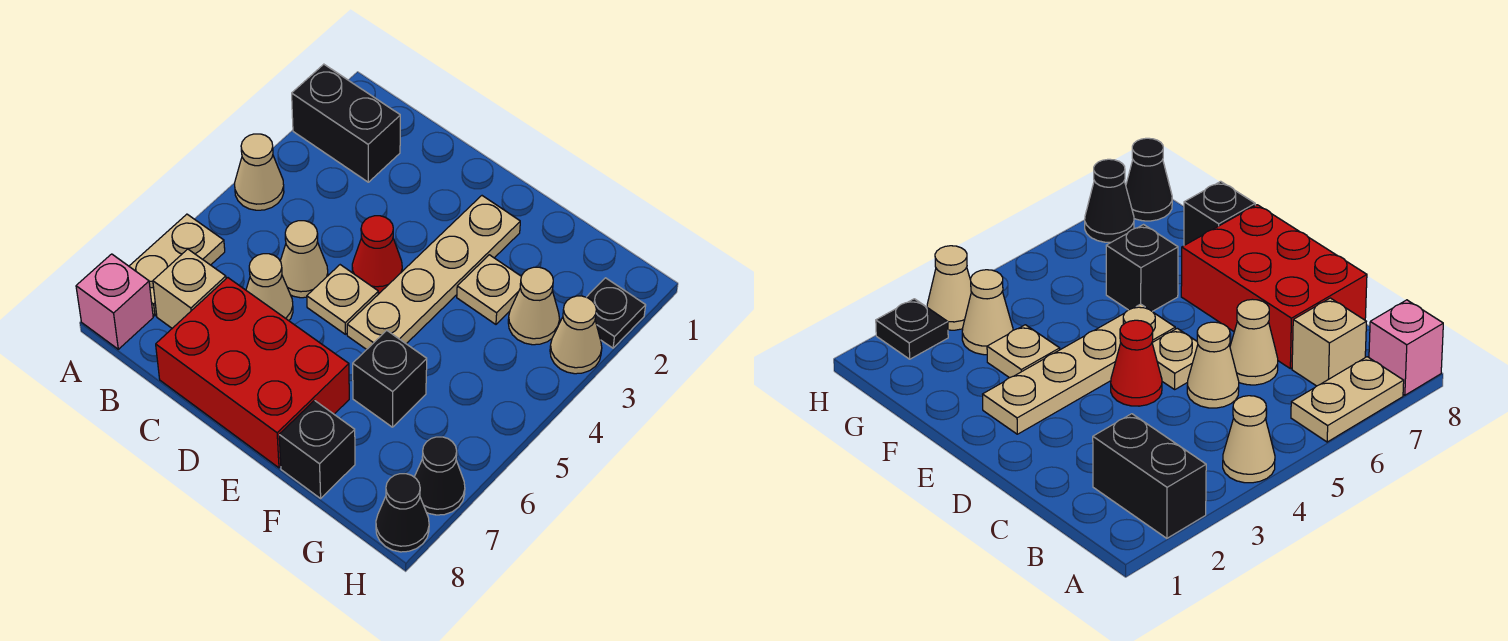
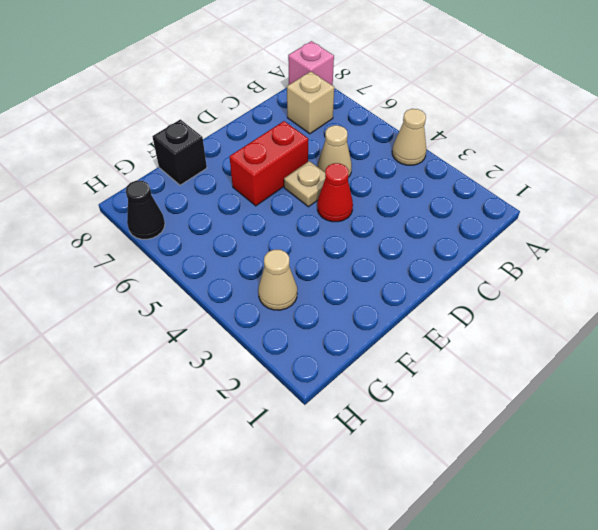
red 1x2 brick [229,121,308,206] -> none
none -> black 1x2 brick [292,64,400,182]
none -> tan 1x2 plate [129,214,225,316]
none -> tan 1x1 cone [246,254,293,321]

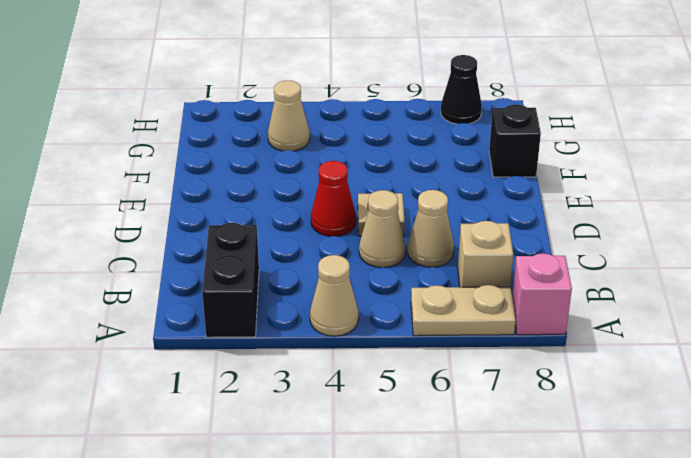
none -> red 2x3 brick [156,278,349,468]
none -> tan 1x4 plate [347,196,520,350]
none -> tan 1x1 plate [457,255,521,324]

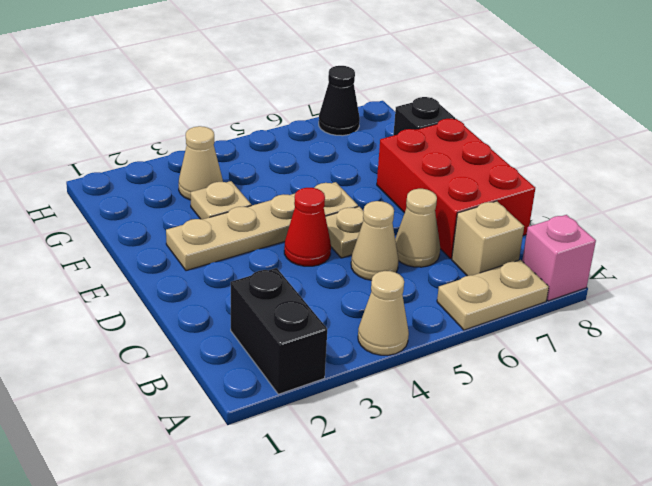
none -> black 1x1 brick [353,330,427,427]
none -> black 1x1 plate [587,278,646,348]
none -> tan 1x1 cone [550,296,602,374]

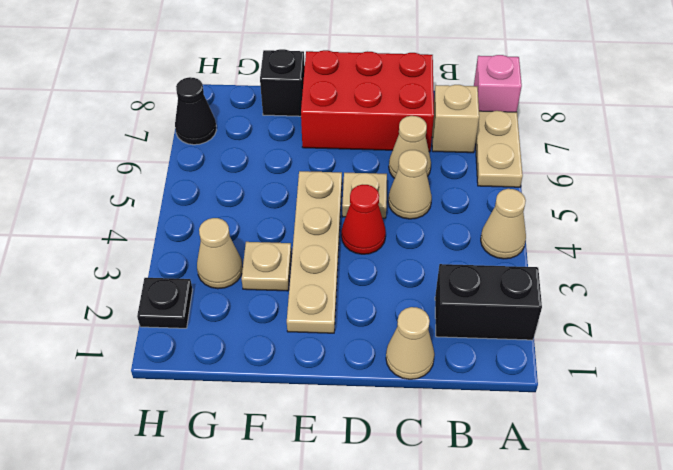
tan 1x1 cone [386,307,434,379] -> tan 1x1 cone moved to [550,296,602,374]
none -> black 1x1 brick [353,330,427,427]
none -> black 1x1 cone [376,474,429,552]

